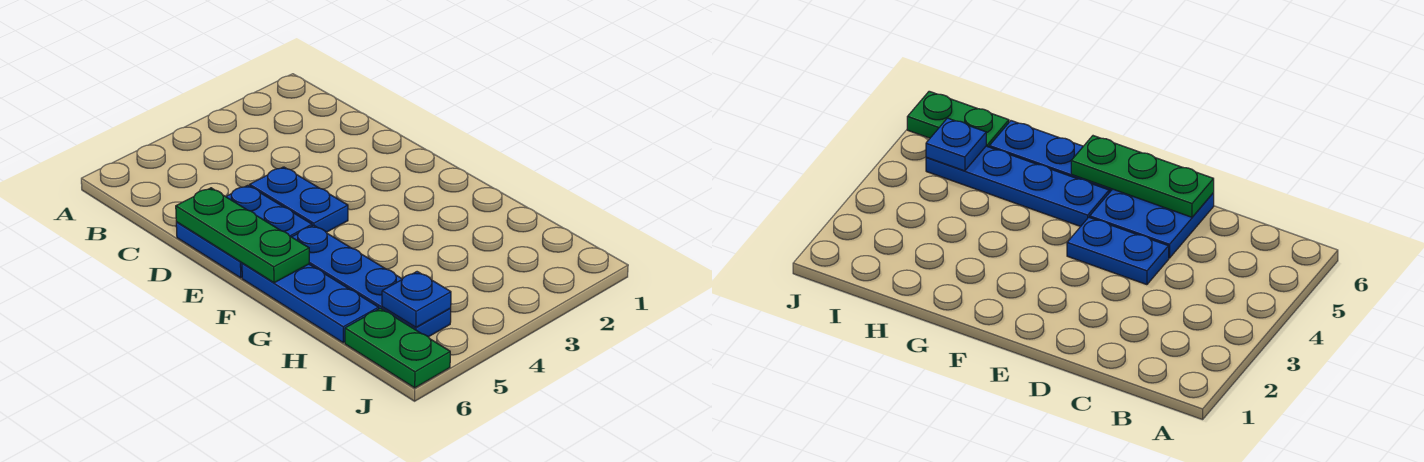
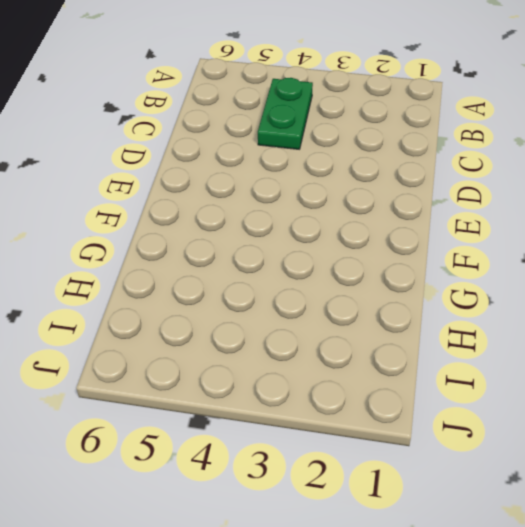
green 1x2 plate [258,78,313,149] -> green 1x2 plate moved to [345,308,450,388]
none -> blue 1x2 plate [250,167,348,232]
none -> blue 2x2 plate [176,185,312,278]

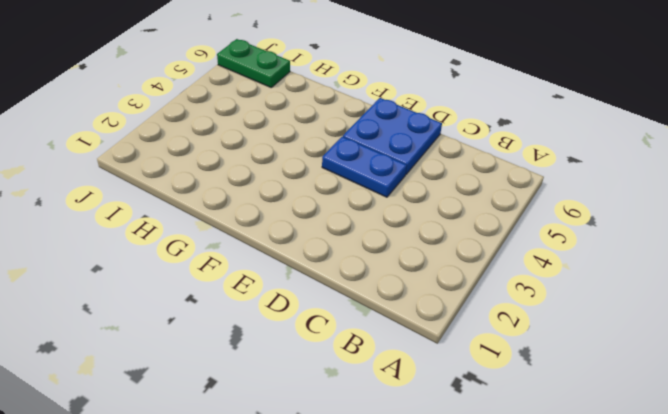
none -> blue 1x4 plate [292,225,451,337]
none -> blue 1x3 plate [242,263,379,343]

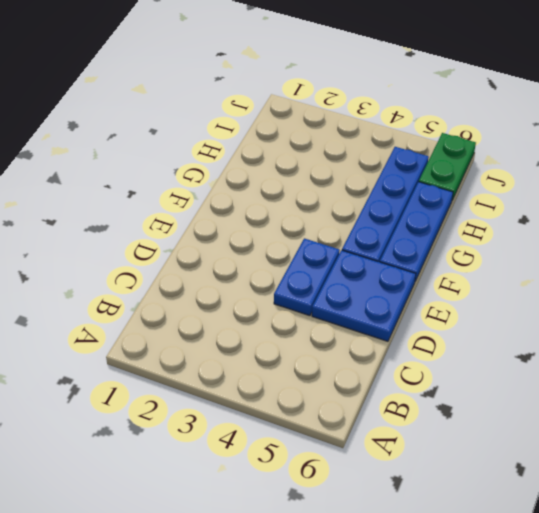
none -> green 1x3 plate [176,188,309,283]
none -> blue 1x1 plate [382,272,451,327]

